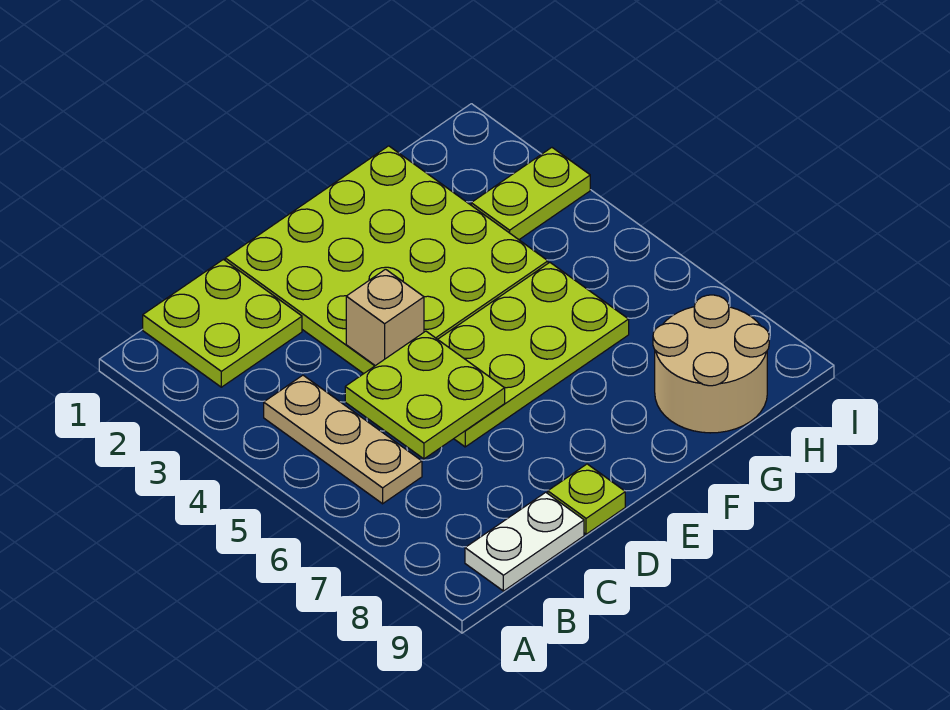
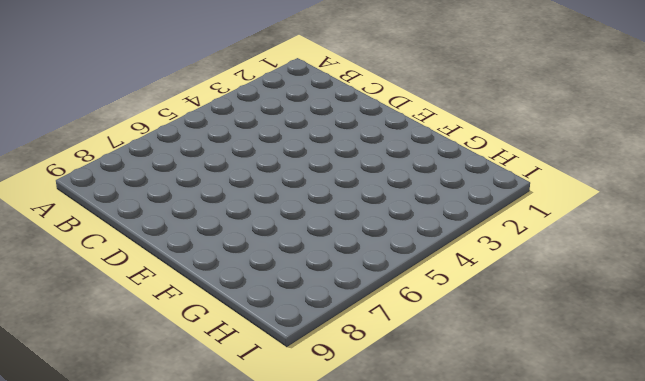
none -> lime 2x2 plate [143,260,302,387]
none -> tan 1x3 plate [264,375,422,504]

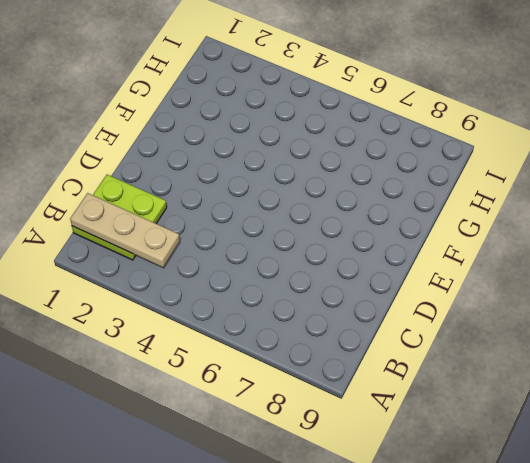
tan 1x3 plate [70,193,180,267] -> tan 1x3 plate moved to [264,375,422,504]
none -> white 1x2 plate [465,492,584,591]
none -> lime 4x4 plate [225,146,548,374]

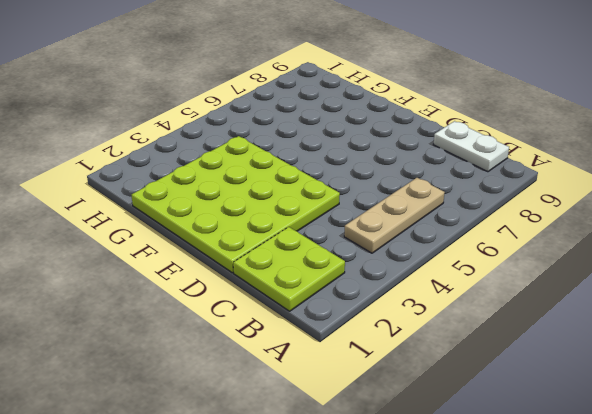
none -> lime 2x4 plate [438,262,629,447]
none -> lime 1x1 plate [548,464,625,534]

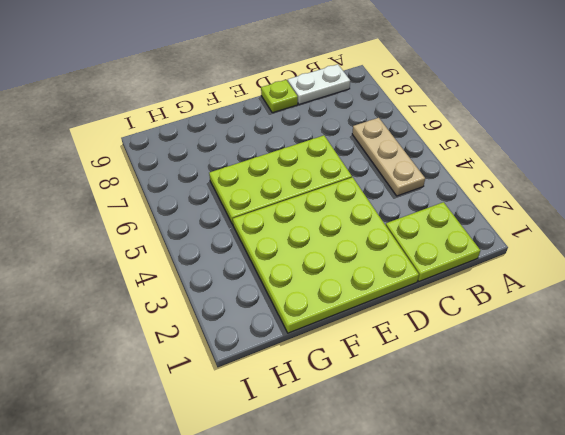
none -> tan 2x2 round brick [653,295,769,433]
none -> lime 1x2 plate [471,148,590,240]

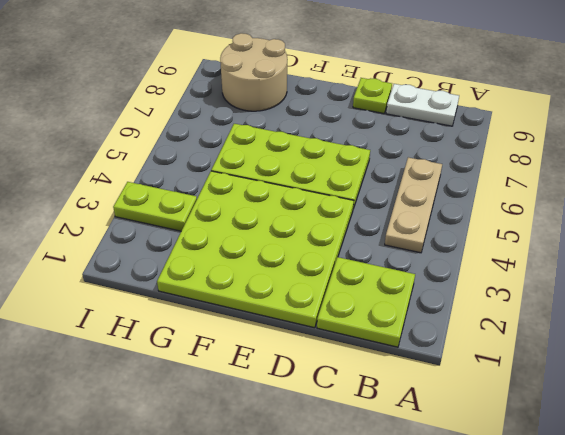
none -> lime 2x2 plate [345,331,505,459]
none -> tan 1x1 brick [346,269,424,366]

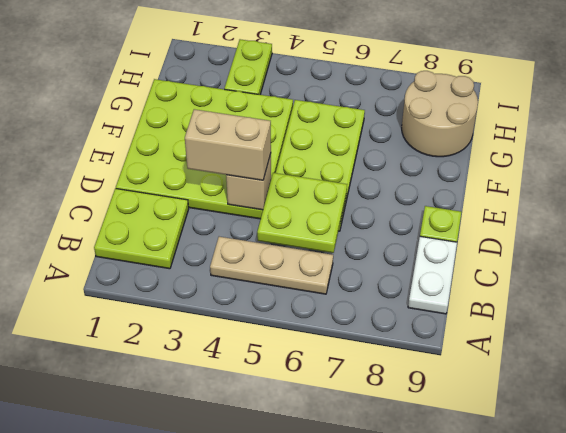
tan 1x2 brick [185,109,271,180] -> none

